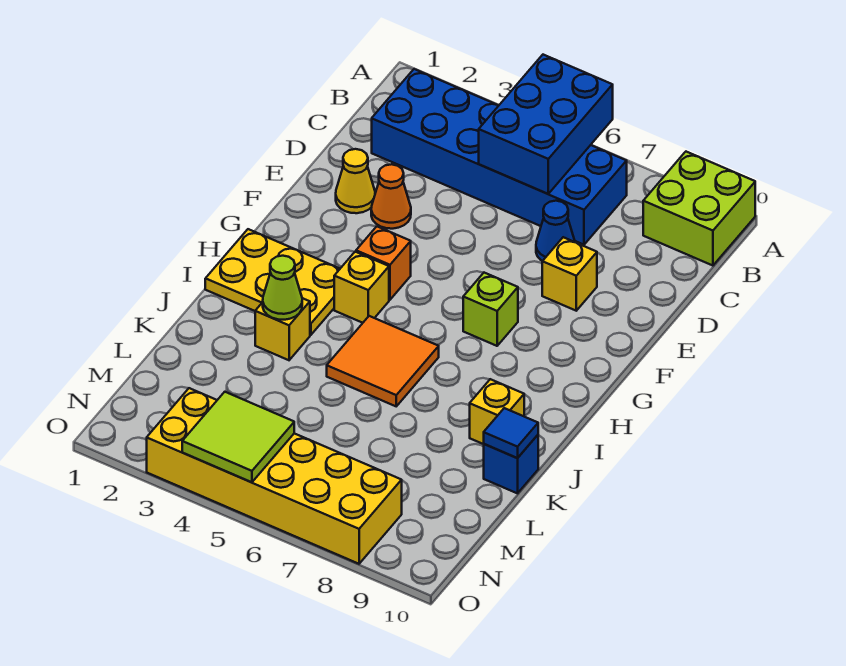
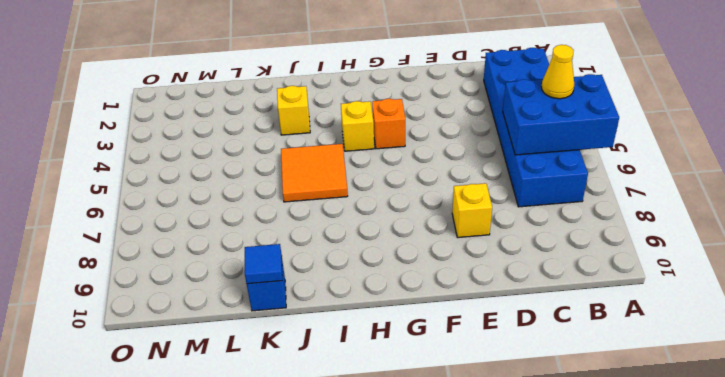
yellow 1x1 cone [542,45,574,99] -> yellow 1x1 cone moved to [336,149,375,213]
none -> lime 2x2 brick [643,152,755,266]
none -> blue 1x1 cone [536,201,575,261]
none -> orange 1x1 cone [371,164,411,229]

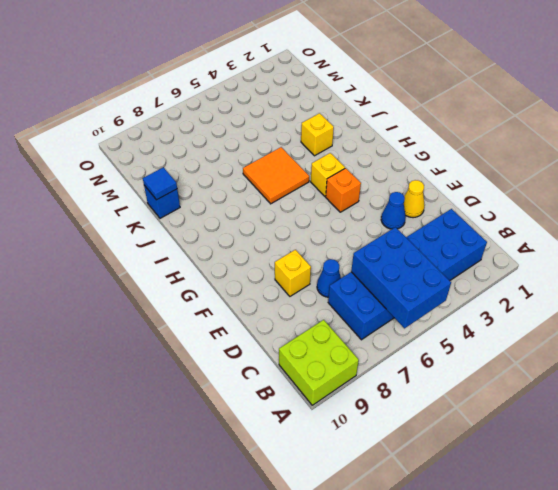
blue 1x1 cone [381,192,406,229] -> orange 1x1 cone [371,164,411,229]
none -> lime 1x1 brick [463,273,518,346]
none -> yellow 2x3 plate [205,229,340,335]
none -> yellow 1x1 brick [470,379,524,444]

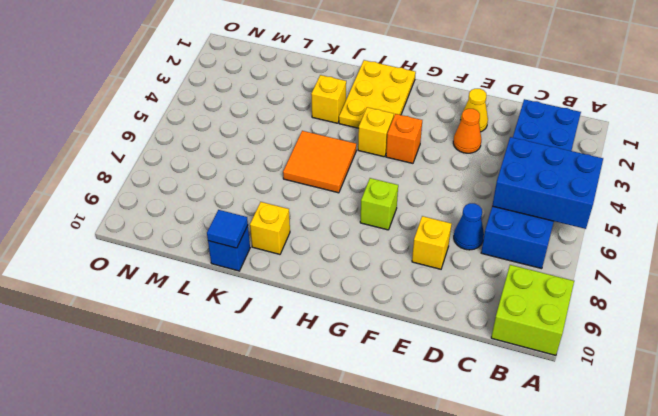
none -> yellow 2x6 brick [147,388,402,564]
none -> lime 1x1 cone [263,256,302,320]
none -> lime 2x2 tile [182,392,294,482]

